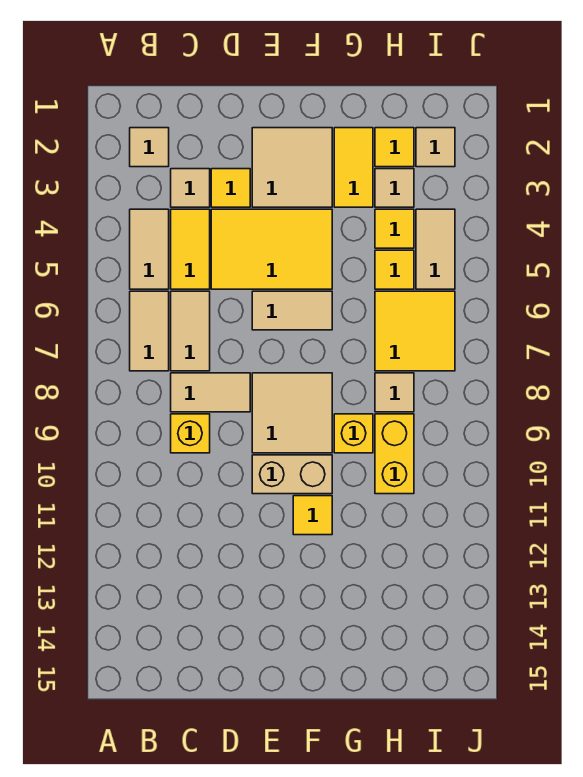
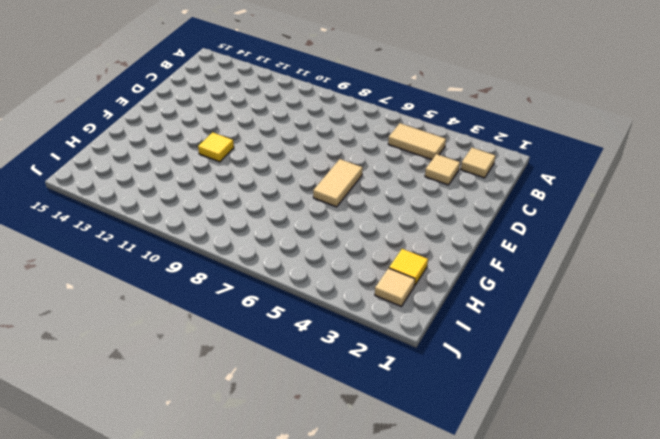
none -> tan 1x2 tile [130,291,169,371]
none -> yellow 1x2 tile [171,209,210,289]
none -> tan 1x2 tile [171,291,210,371]

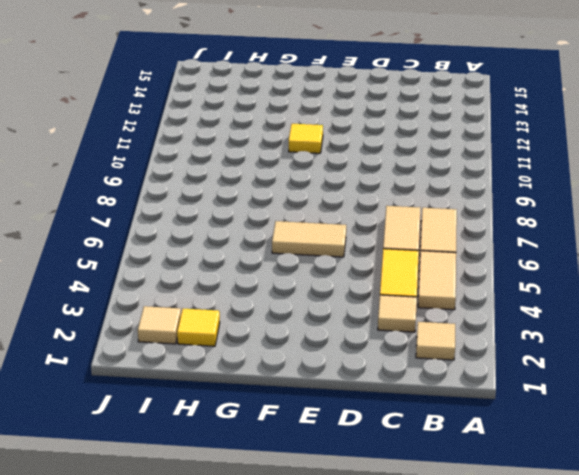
none -> tan 1x2 tile [171,373,250,412]
none -> yellow 1x1 brick [171,414,210,453]
none -> yellow 1x1 tile [211,169,250,207]

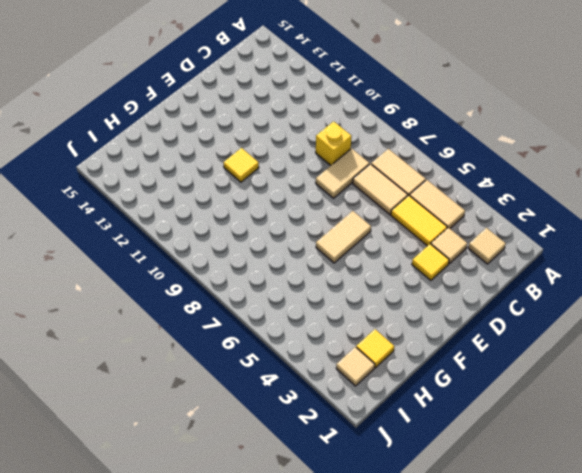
none -> yellow 2x3 tile [211,209,332,289]
none -> tan 2x2 tile [252,128,332,207]
none -> tan 2x2 tile [252,373,332,453]

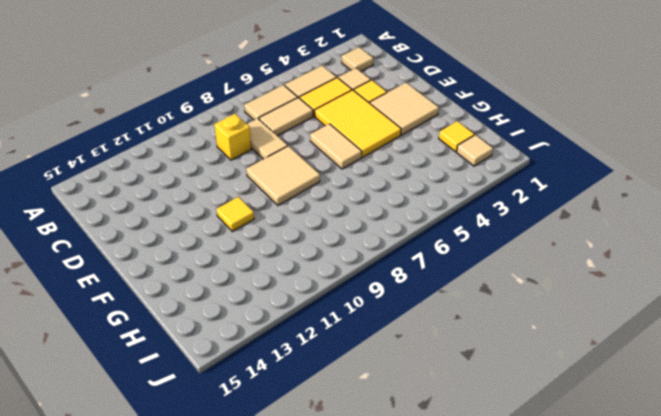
none -> tan 1x2 brick [252,455,332,494]
none -> yellow 1x2 tile [334,128,373,207]
none -> yellow 1x1 brick [334,414,373,453]

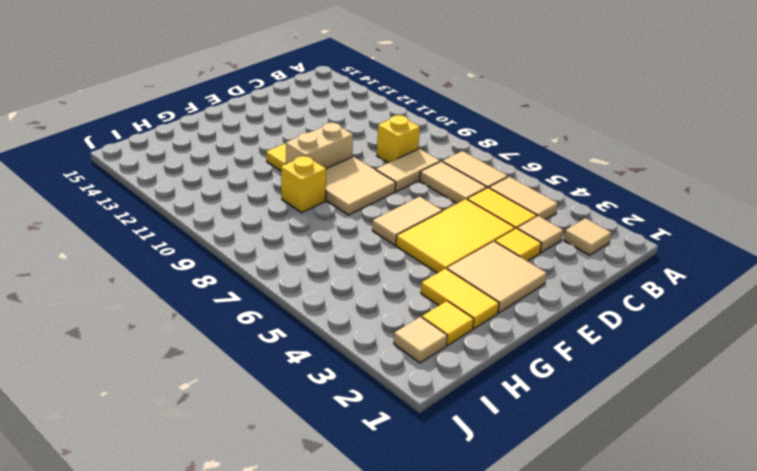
none -> tan 1x1 tile [375,169,414,207]
none -> yellow 1x1 tile [375,209,414,248]
none -> yellow 1x1 tile [375,250,414,289]

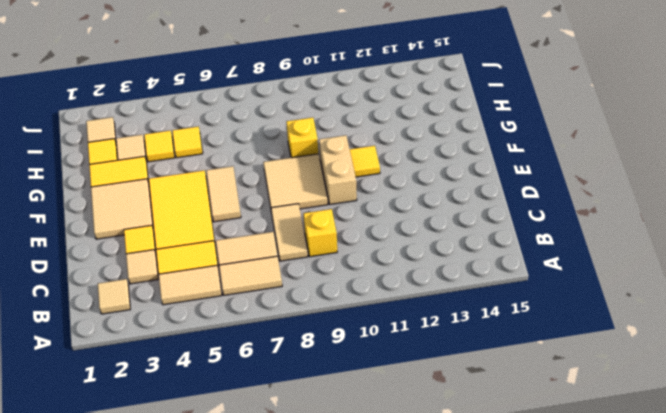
none -> yellow 2x2 tile [375,291,455,371]
none -> tan 1x1 tile [375,373,414,412]
none -> yellow 1x2 brick [375,414,414,494]

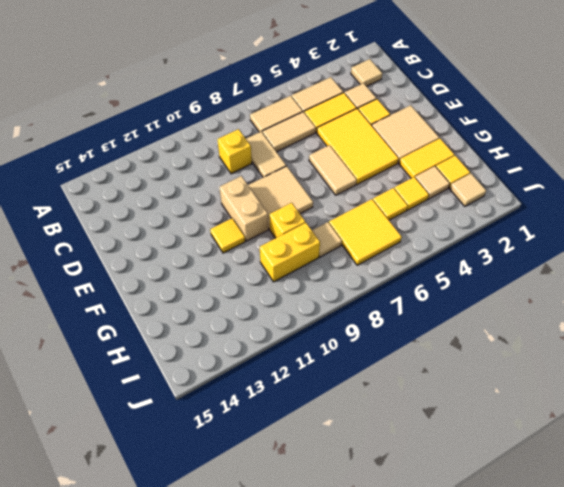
none -> tan 1x2 tile [416,209,455,289]

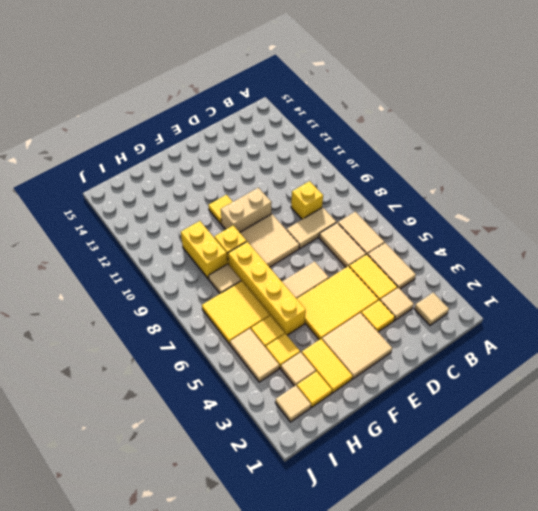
yellow 1x4 brick [228,242,306,335] -> none

